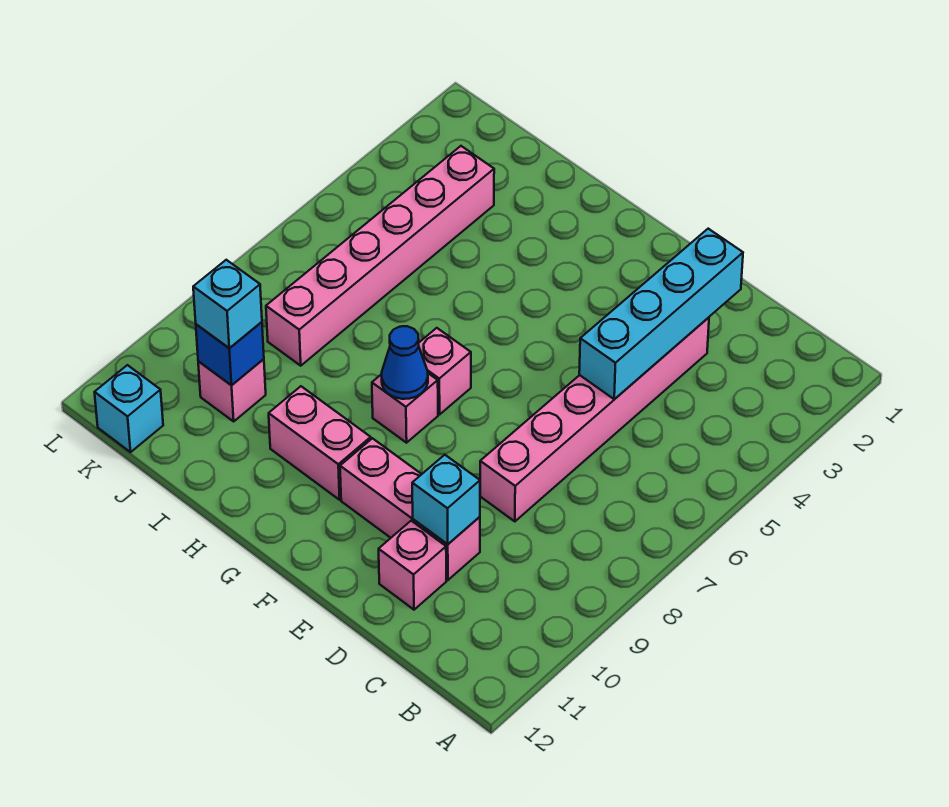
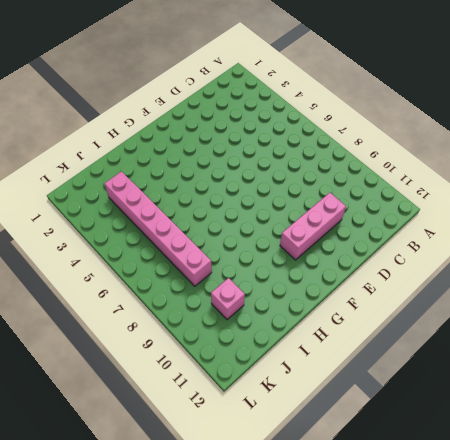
none -> pink 1x6 brick [480,317,709,521]
none -> pink 1x1 brick [379,521,446,610]
none -> pink 1x1 brick [419,328,471,414]

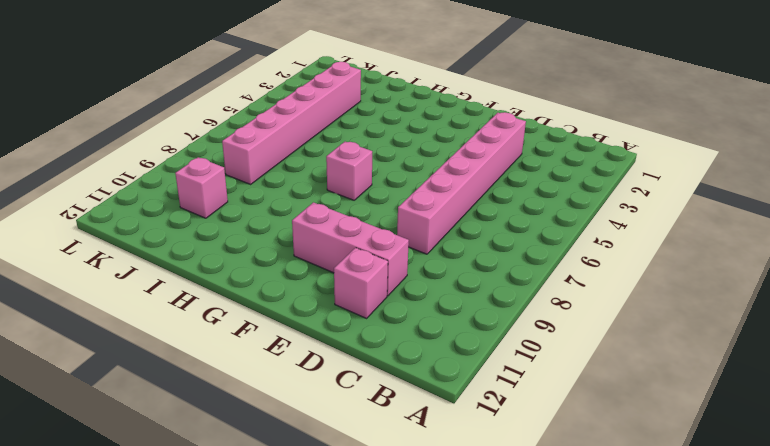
none -> pink 1x1 brick [372,373,438,443]
none -> pink 1x2 brick [269,386,371,500]
none -> cyan 1x1 brick [95,365,163,452]

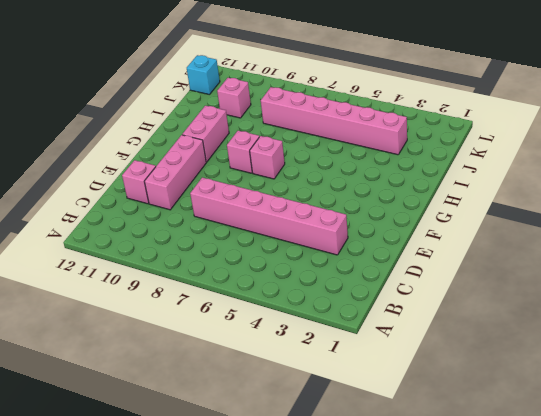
none -> cyan 1x4 brick [579,229,743,399]
none -> cyan 1x1 brick [412,455,480,544]
none -> blue 1x1 cone [382,326,428,399]

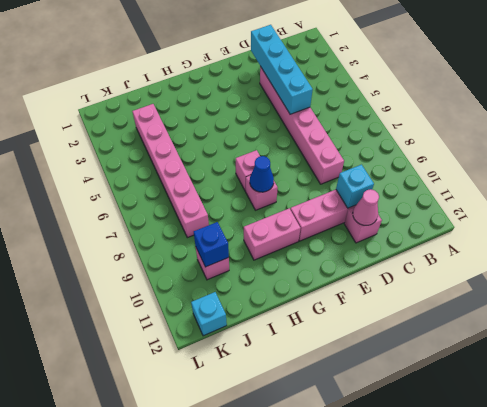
pink 1x1 cone [353,189,379,225] -> none
none -> cyan 1x1 brick [193,260,262,348]

